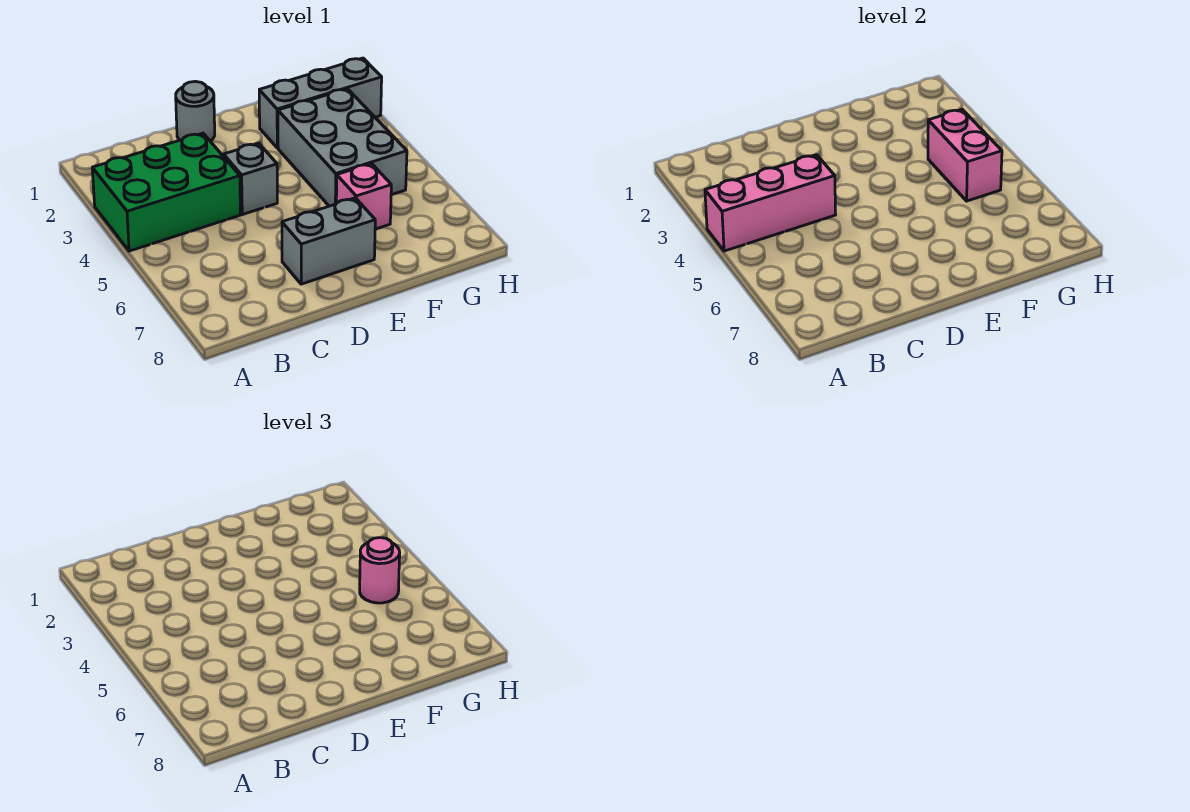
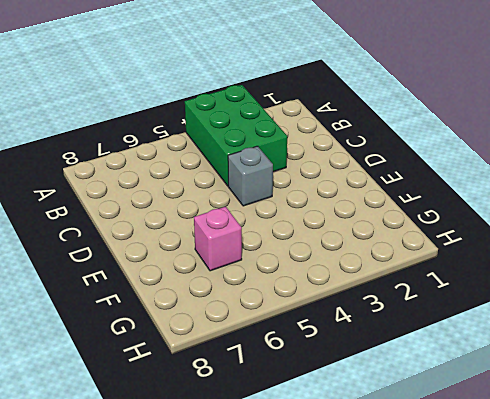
none -> grey 1x1 round brick [176,81,215,141]
none -> grey 1x2 brick [282,198,375,284]

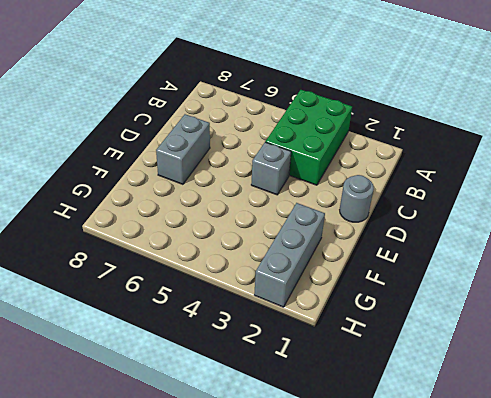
none -> grey 2x3 brick [278,89,407,206]
none -> pink 1x1 brick [336,164,391,229]

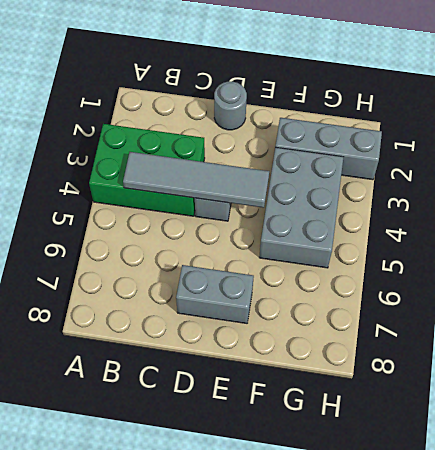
grey 1x4 tile [123,152,269,208] -> pink 1x3 brick [705,155,836,251]
none -> pink 1x1 brick [336,164,391,229]
none -> pink 1x2 brick [928,109,1002,201]

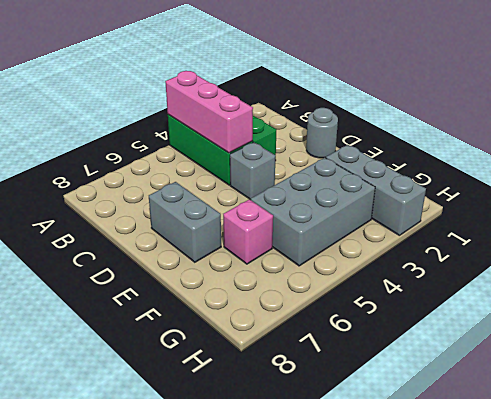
none -> pink 1x2 brick [928,109,1002,201]
none -> pink 1x1 round brick [360,538,400,603]

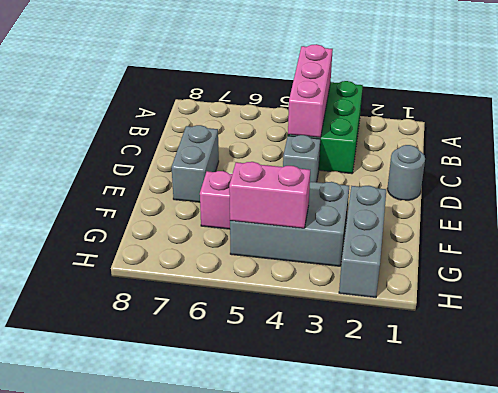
none -> pink 1x1 round brick [360,538,400,603]

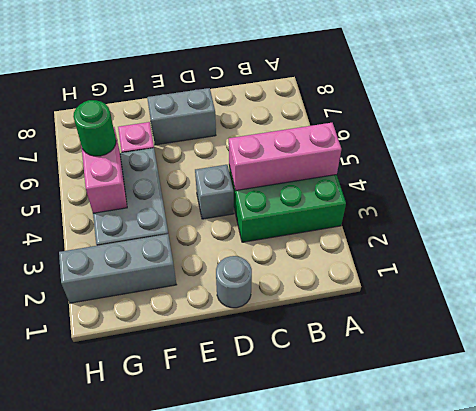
green 1x1 round brick [73,100,116,156] -> pink 1x1 round brick [360,538,400,603]

